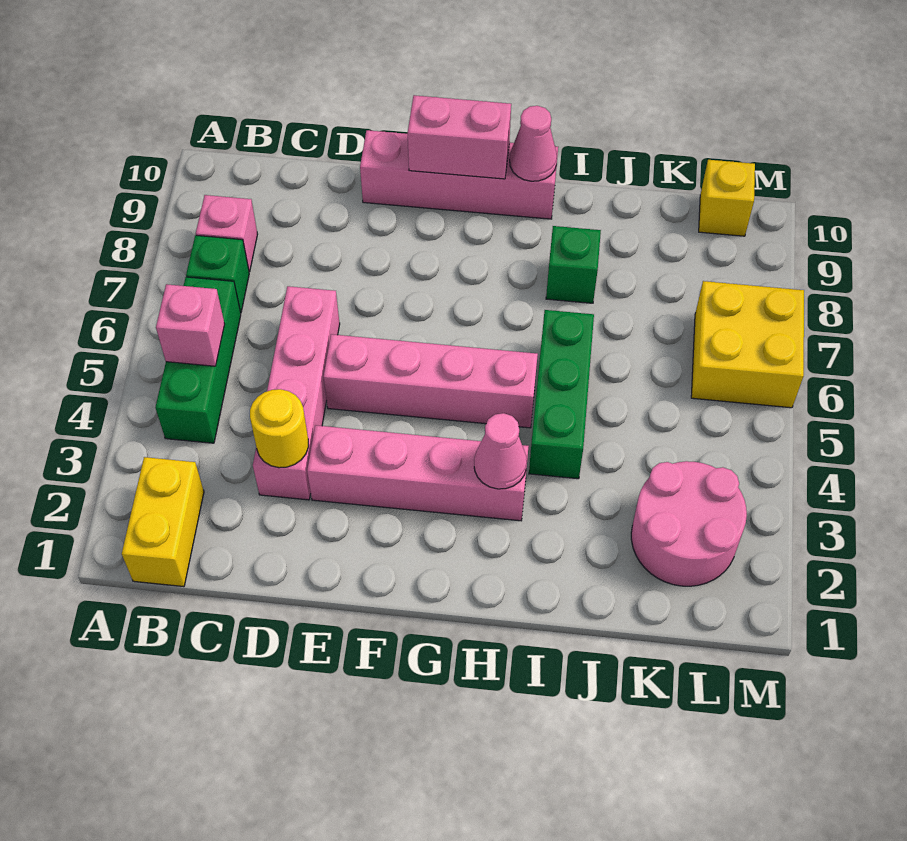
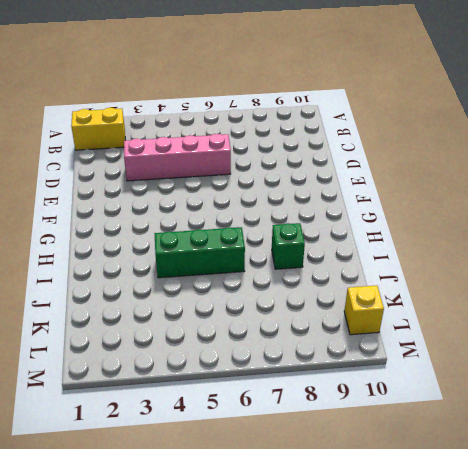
none -> green 1x3 brick [155,277,241,443]
none -> green 1x1 brick [186,235,249,313]
none -> pink 1x1 brick [196,195,258,272]

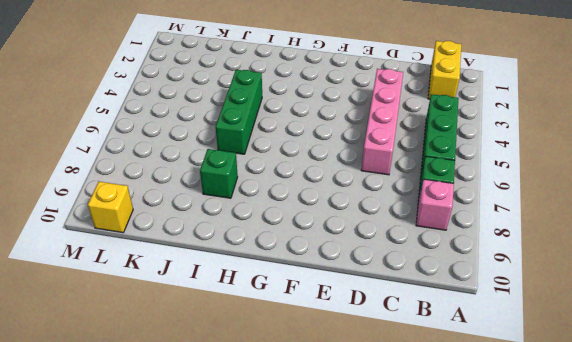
none -> pink 1x4 brick [307,425,528,521]
none -> pink 1x4 brick [323,334,538,428]
none -> pink 1x4 brick [360,130,558,219]

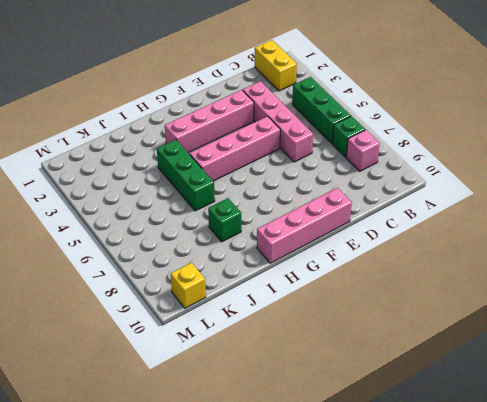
none -> pink 2x2 round brick [631,461,747,586]
none -> yellow 2x2 brick [691,281,804,408]
none -> pink 1x1 brick [156,284,225,366]

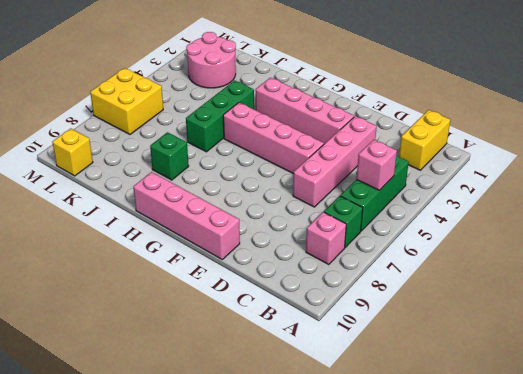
none -> yellow 1x1 round brick [250,389,308,468]
none -> pink 1x2 brick [408,95,511,179]
none -> pink 1x1 cone [474,413,527,489]

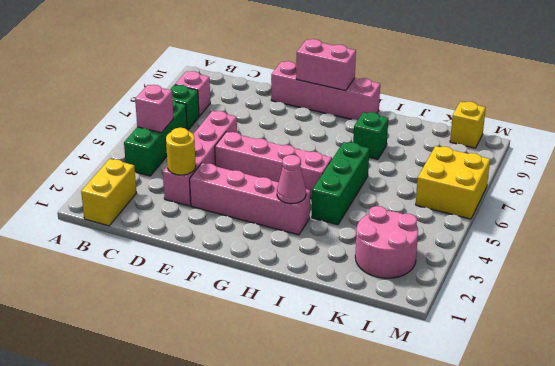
none -> pink 1x1 cone [510,106,557,181]

